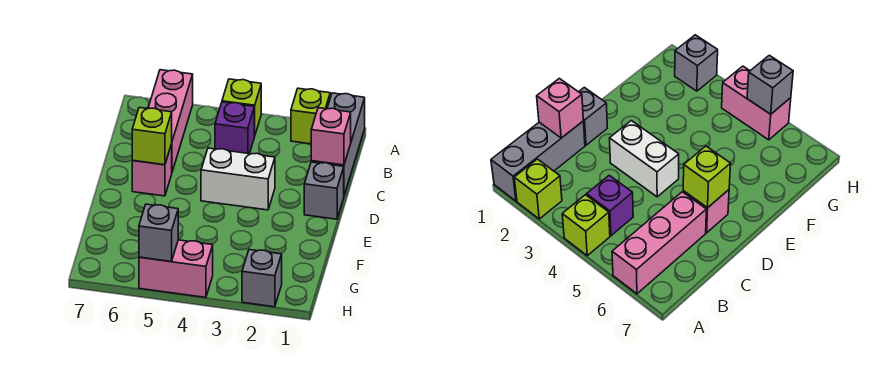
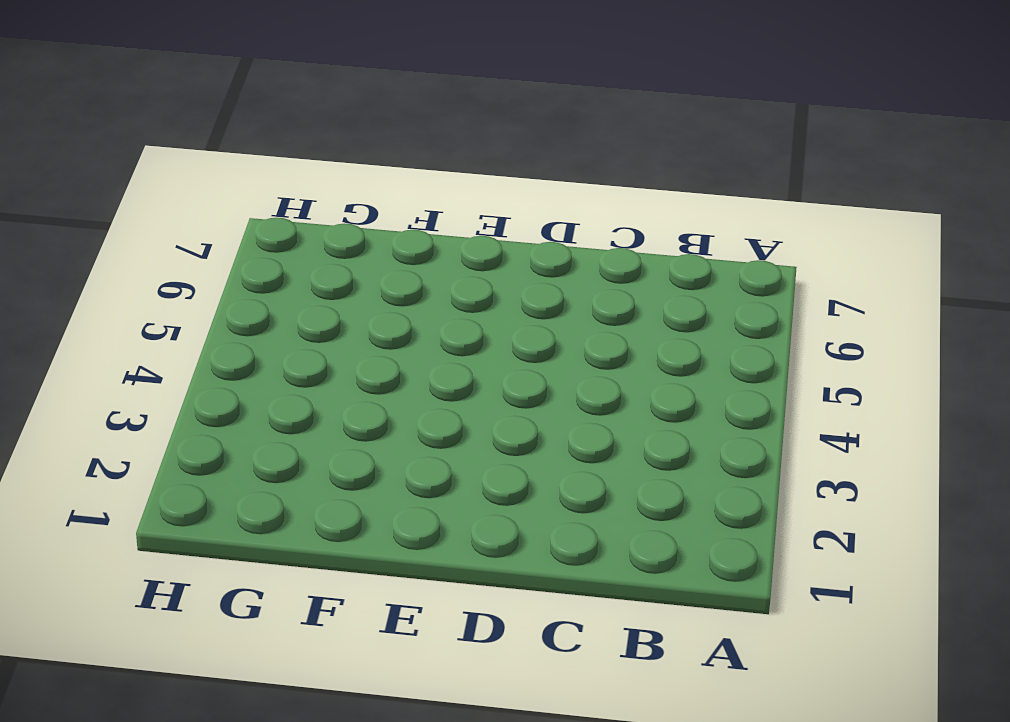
none -> grey 1x3 brick [311,93,365,195]
none -> lime 1x1 brick [291,88,330,144]
none -> lime 1x1 brick [222,79,261,136]

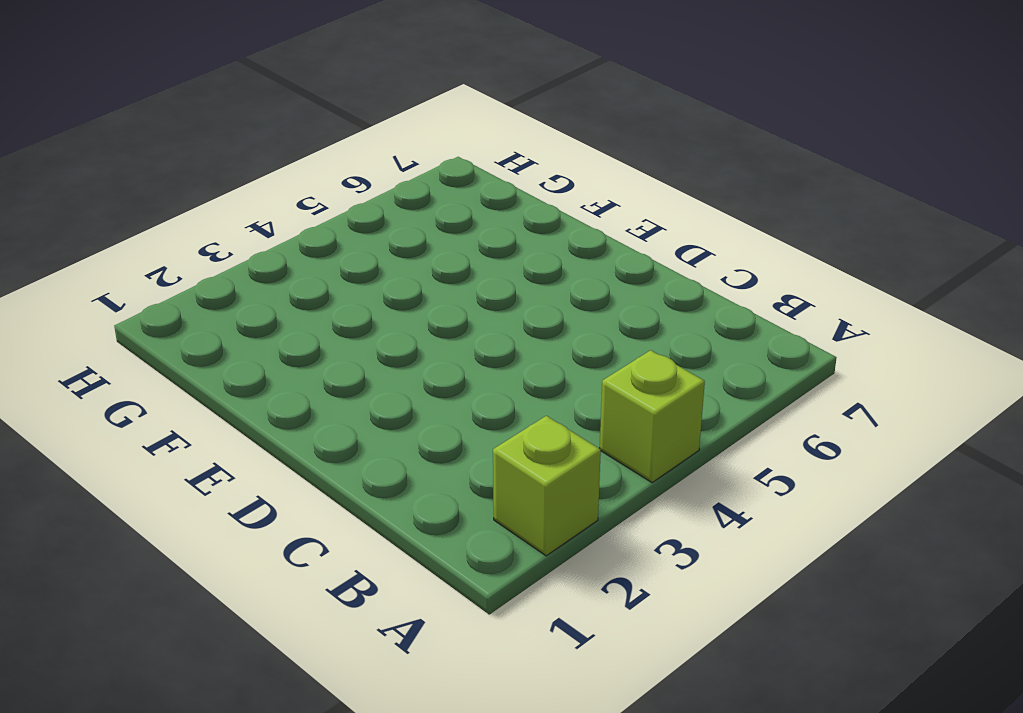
none -> grey 1x3 brick [311,93,365,195]
none -> pink 1x3 brick [148,70,193,172]
none -> purple 1x1 brick [215,102,254,154]

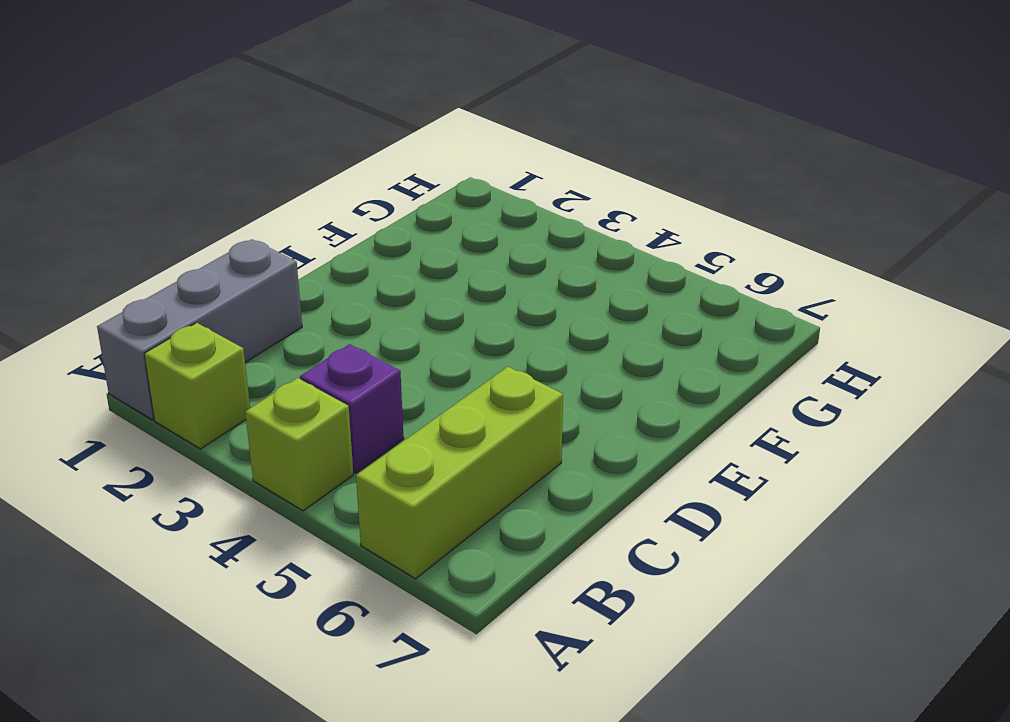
lime 1x3 brick [356,367,563,579] -> pink 1x3 brick [148,70,193,172]
none -> grey 1x1 brick [304,162,344,219]
none -> white 1x2 brick [201,148,275,210]
none -> pink 1x1 brick [132,144,172,196]

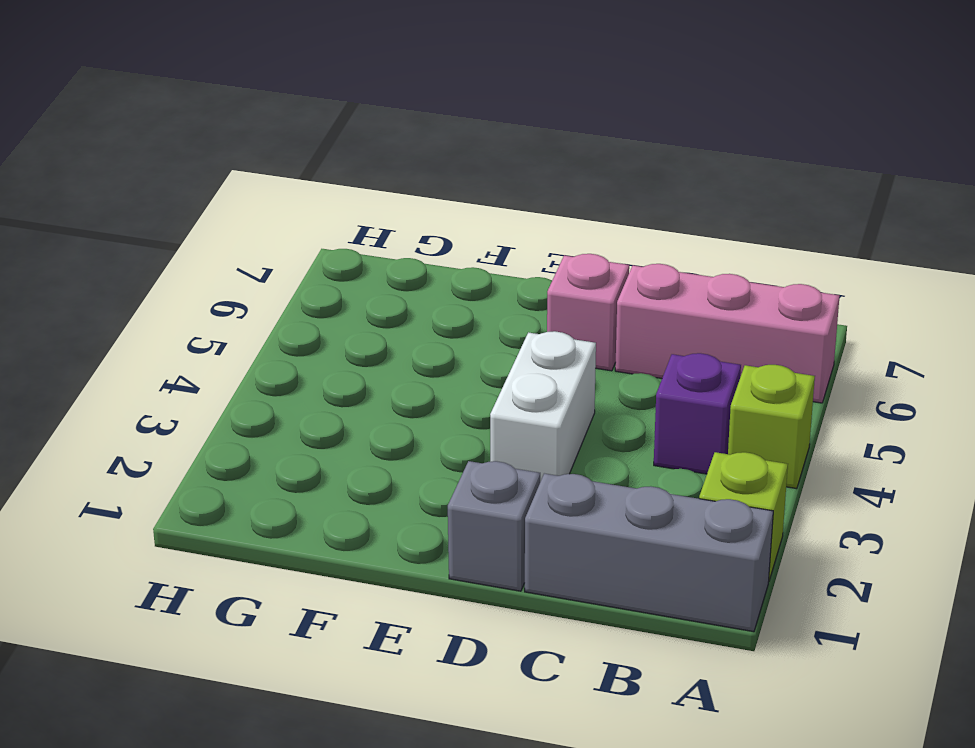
none -> grey 1x1 brick [242,250,282,307]
none -> pink 1x2 brick [139,240,213,297]
none -> pink 1x1 brick [311,108,351,165]

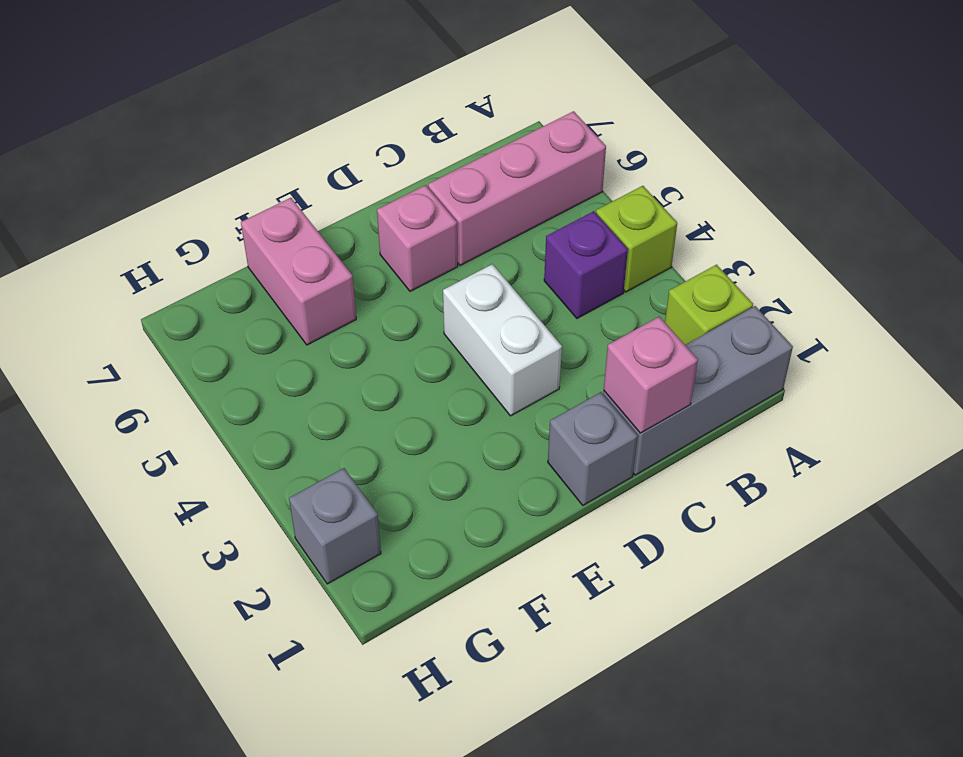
pink 1x2 brick [241,198,356,345] -> pink 1x2 brick moved to [139,240,213,297]
none -> lime 1x1 brick [132,108,172,165]
none -> grey 1x1 brick [139,204,178,261]

